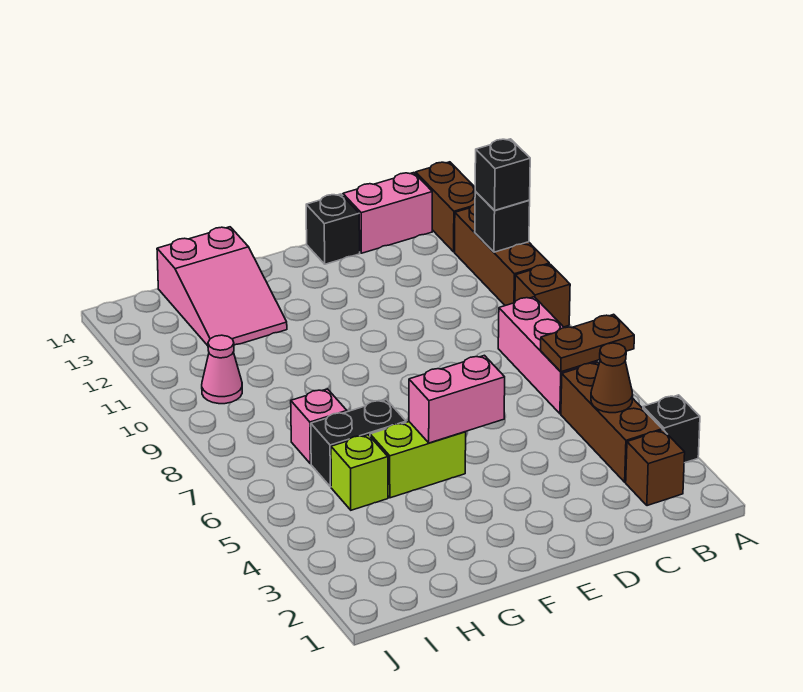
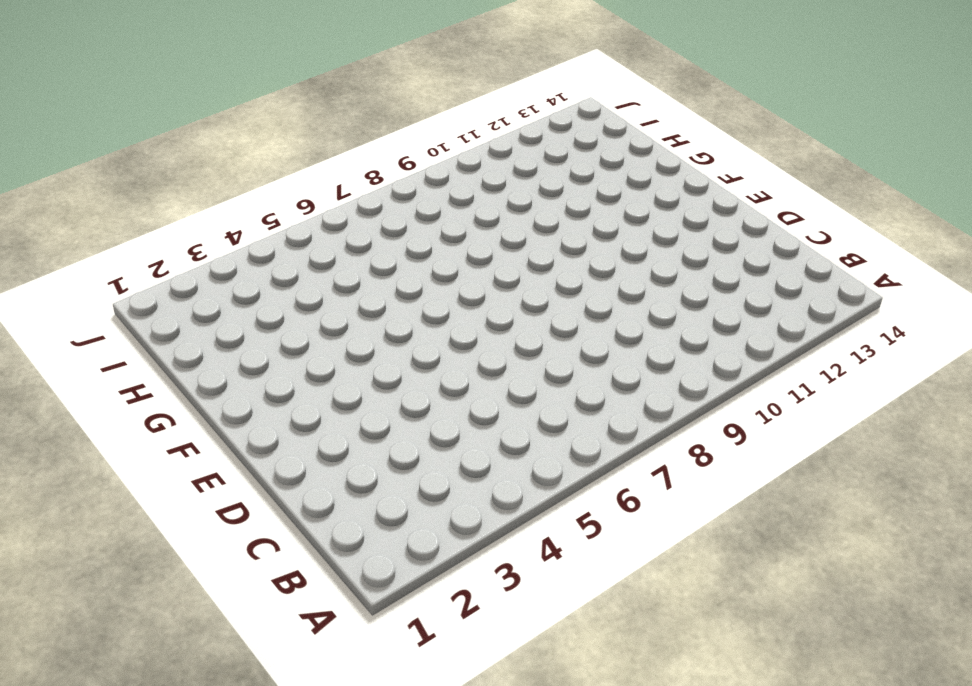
none -> black 1x1 brick [643,395,700,463]
none -> brown 1x1 brick [515,264,570,327]
none -> brown 1x3 brick [455,204,549,306]

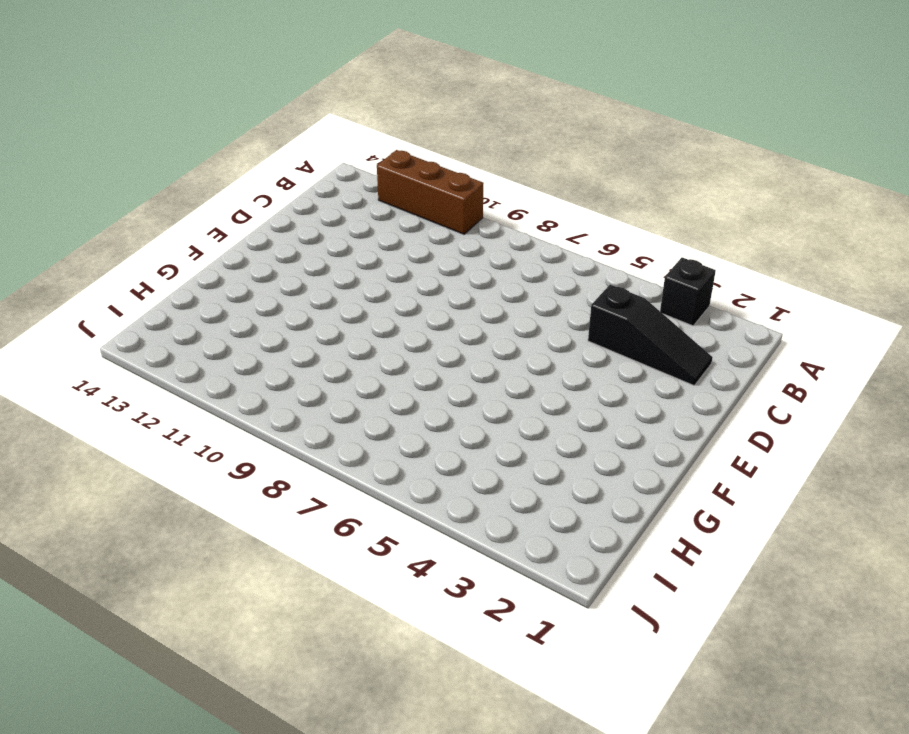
black 1x3 slope [588,285,712,385] -> none
none -> brown 1x1 brick [515,264,570,327]
none -> brown 1x2 brick [416,162,476,252]
none -> brown 1x1 brick [626,430,685,506]

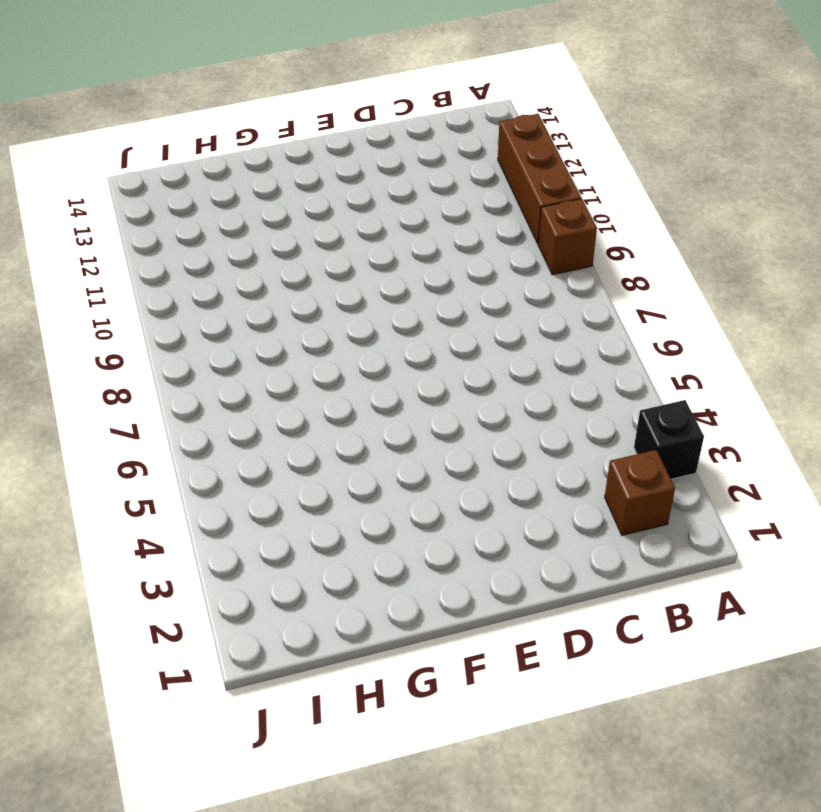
none -> brown 1x2 brick [416,162,476,252]
none -> brown 1x3 brick [561,362,662,482]
none -> pink 1x3 brick [498,297,597,414]

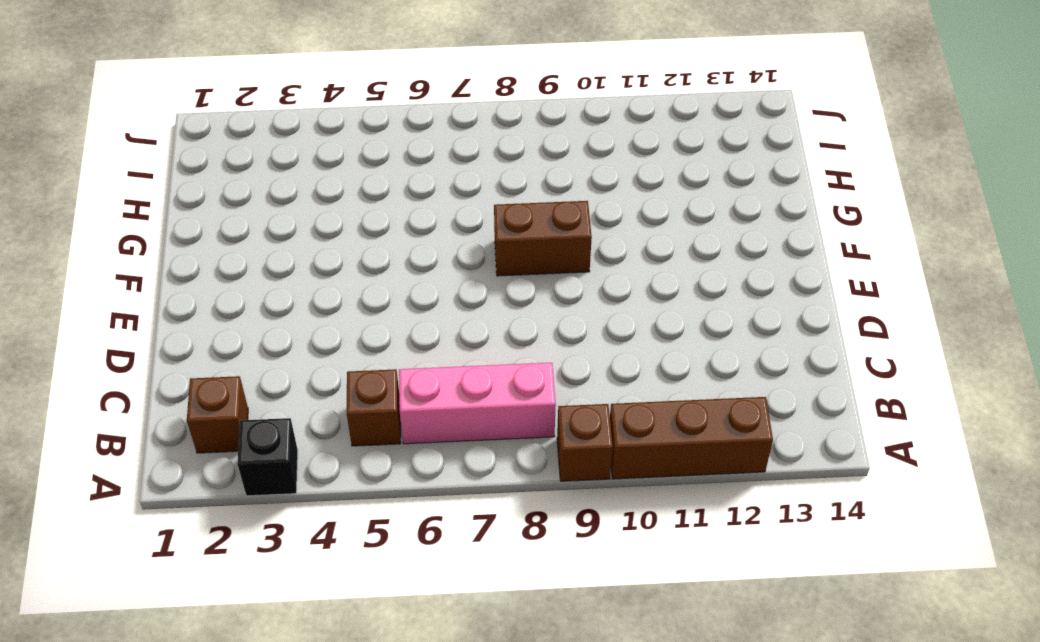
brown 1x1 brick [347,369,401,446] -> brown 1x3 brick [561,362,662,482]
brown 1x2 brick [494,201,592,276] -> brown 1x2 brick moved to [416,162,476,252]
none -> pink 1x2 brick [343,173,432,253]
none -> black 1x1 brick [306,194,360,264]
none -> lime 1x2 brick [370,422,466,498]

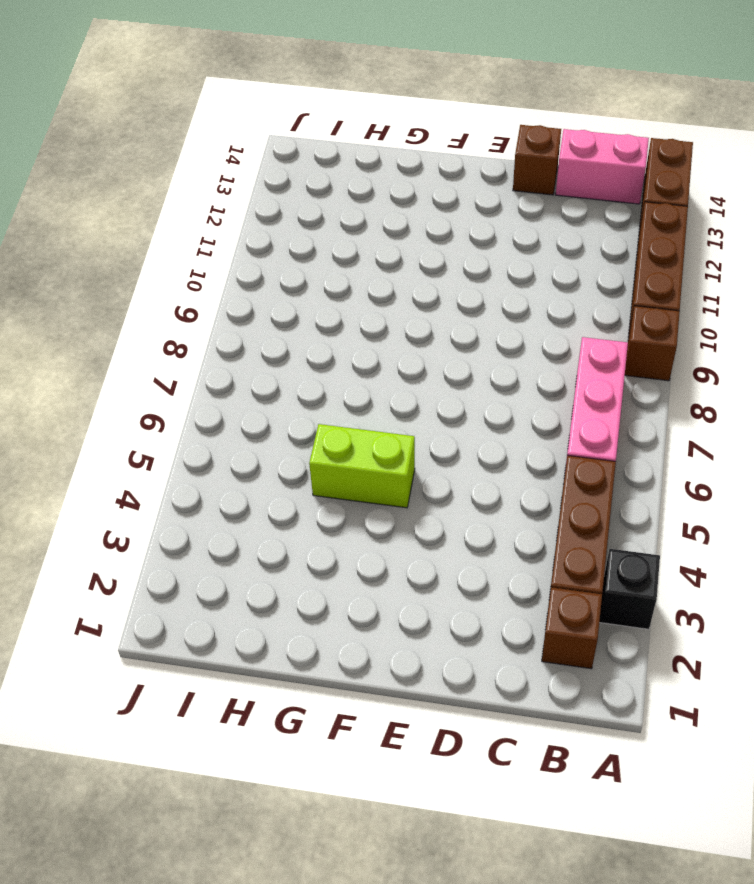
brown 1x1 brick [513,125,561,195] -> black 1x1 brick [306,194,360,264]
none -> black 1x2 brick [311,400,406,487]
none -> pink 2x3 slope [157,227,287,346]
none -> lime 1x1 brick [331,435,388,510]

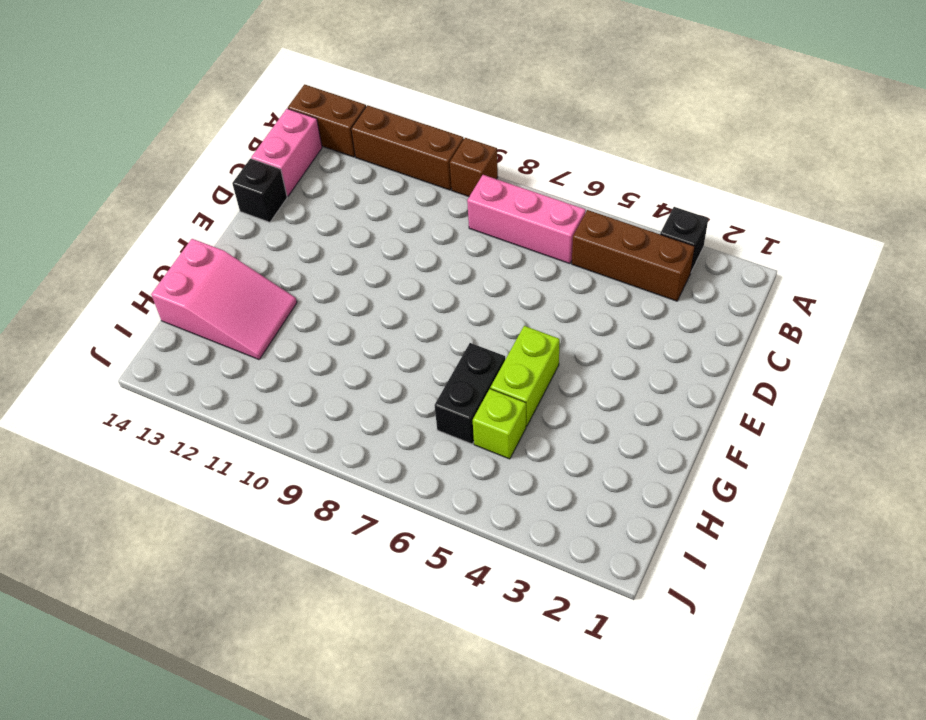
none -> brown 1x1 brick [626,430,685,506]
none -> pink 1x1 brick [291,389,347,464]
none -> pink 1x1 cone [202,335,242,404]

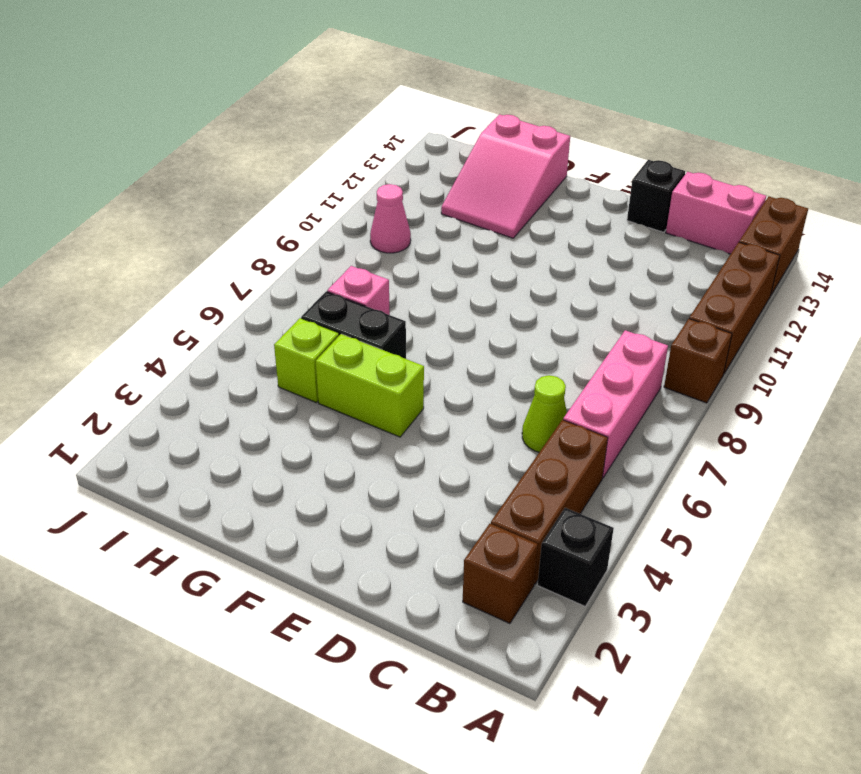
lime 1x1 cone [522,375,567,452] -> none
none -> brown 1x2 plate [541,314,634,372]
none -> black 1x1 brick [475,192,530,252]
none -> brown 1x1 cone [591,343,633,413]

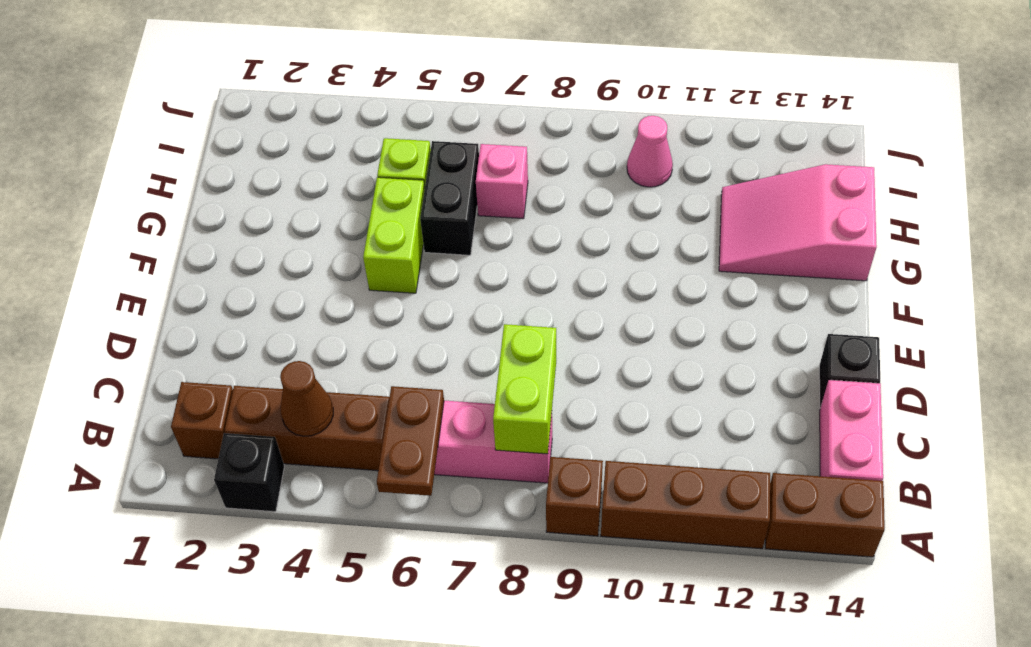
lime 1x2 brick [493,324,556,454] -> none
none -> black 1x1 brick [475,192,530,252]
none -> pink 1x2 brick [409,355,505,443]
none -> black 1x1 brick [475,139,530,210]

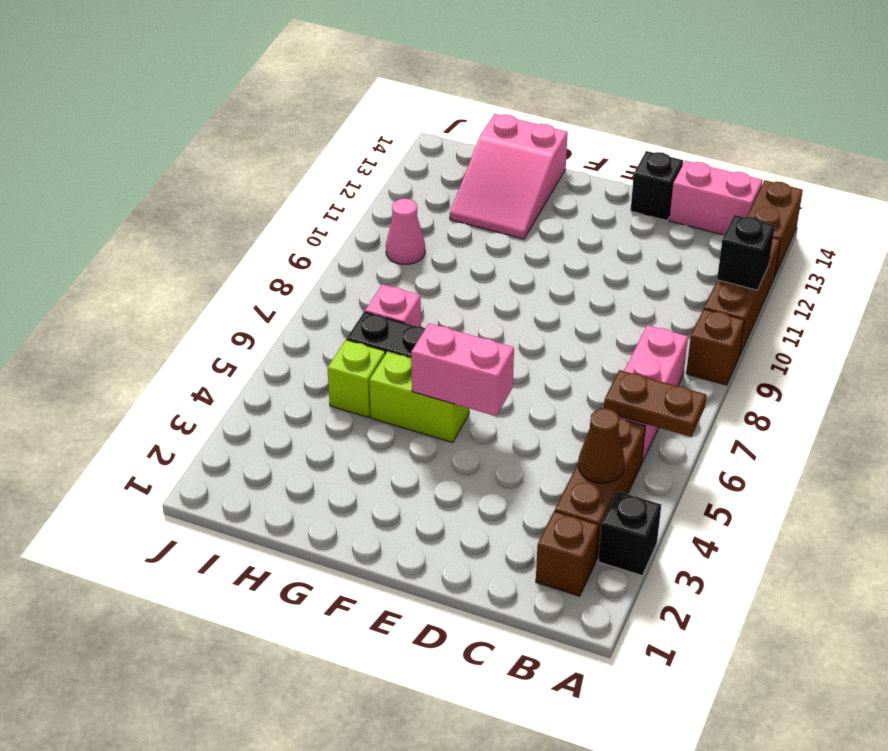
none -> black 1x1 brick [475,139,530,210]

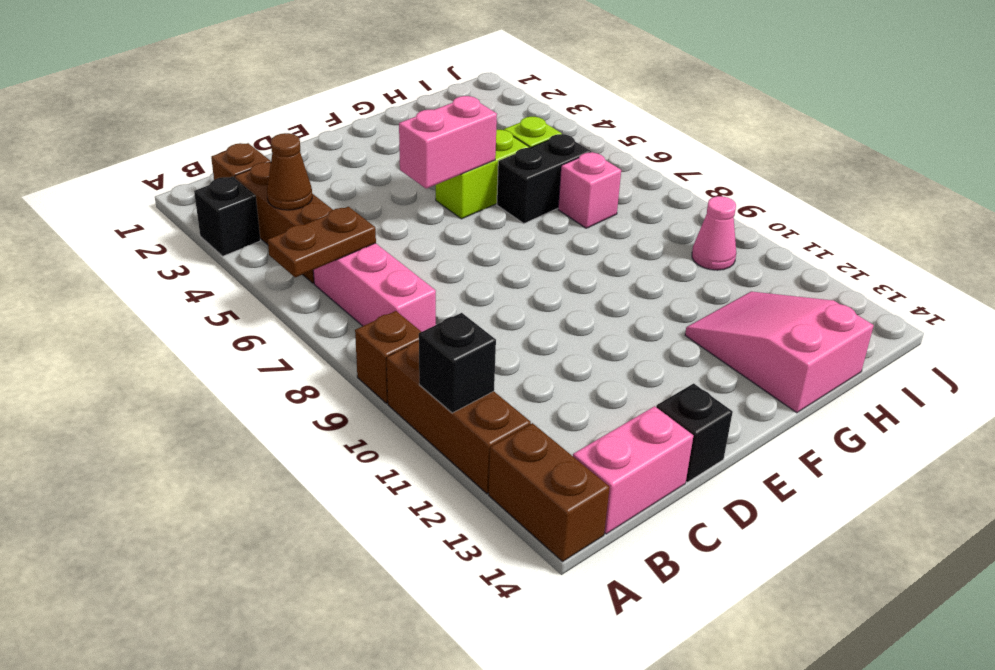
none -> black 1x1 brick [475,139,530,210]

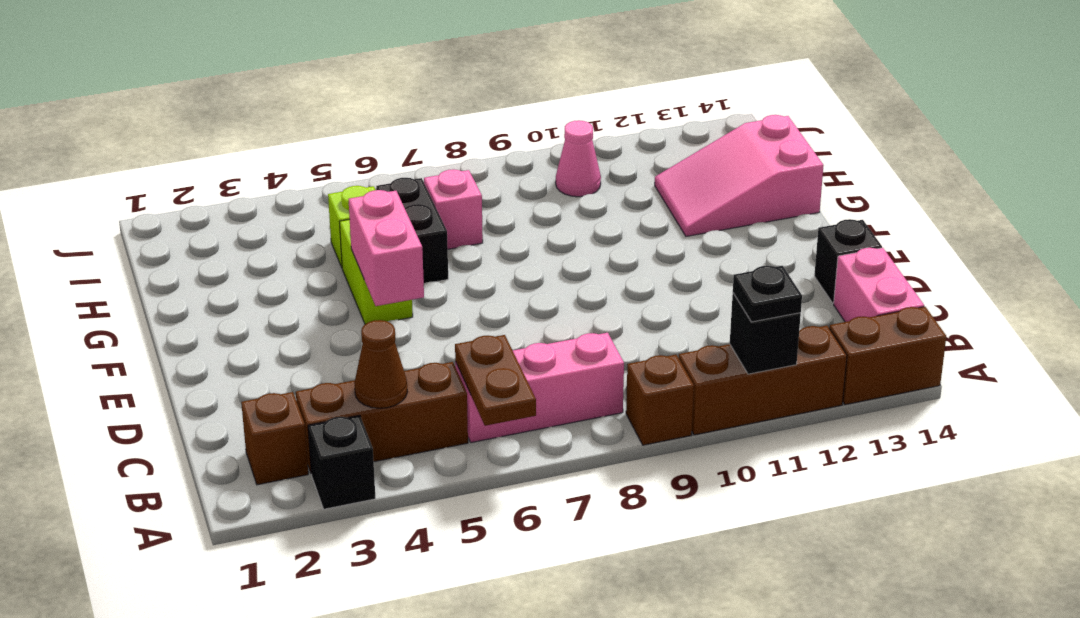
black 1x1 plate [733,266,802,322] -> black 1x1 brick [475,139,530,210]

